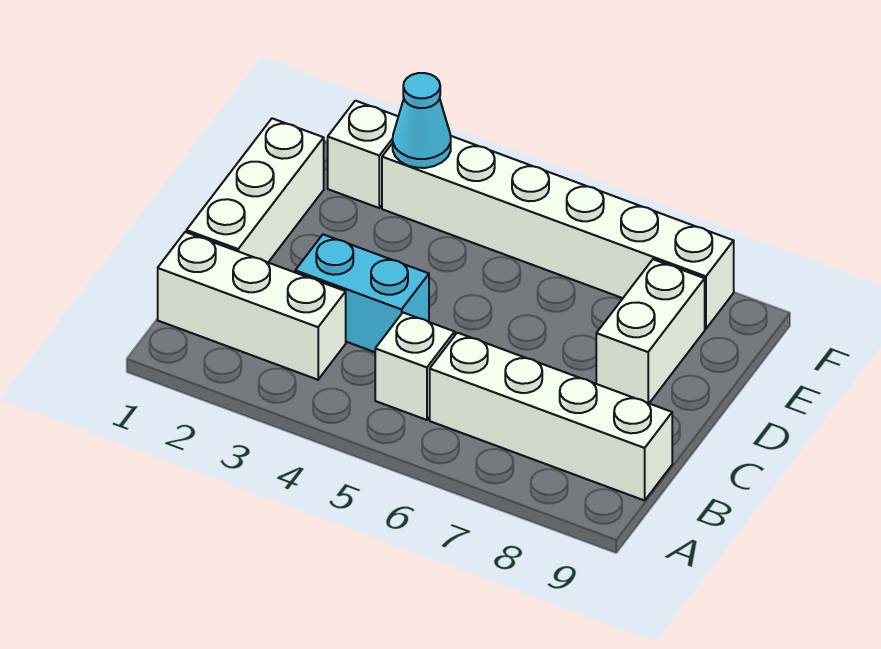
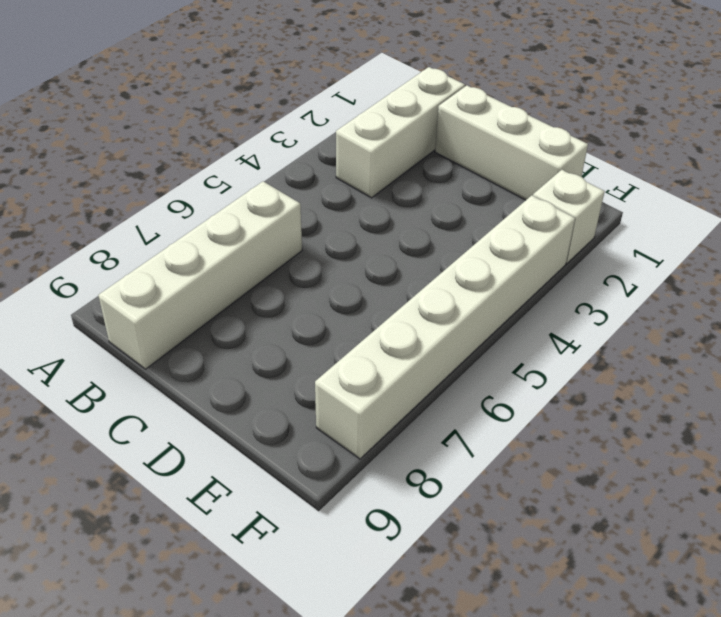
none -> white 1x1 brick [375,313,455,420]
none -> cyan 1x2 brick [295,234,429,352]

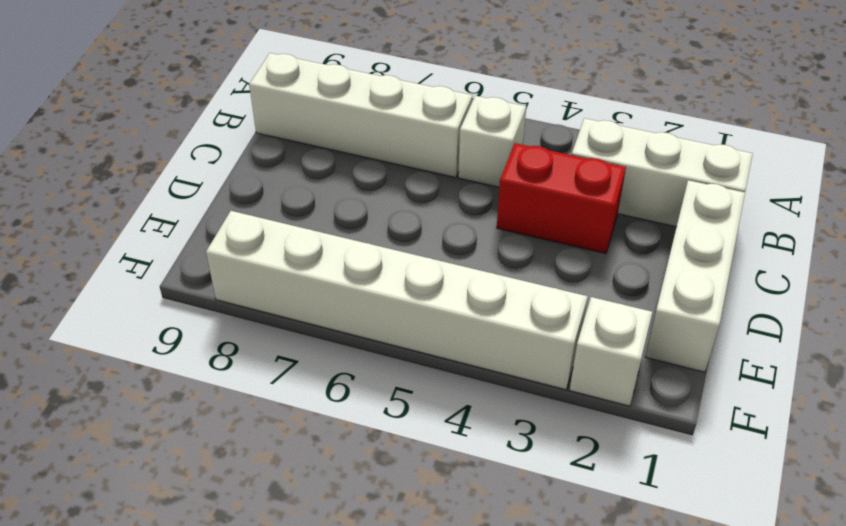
red 1x2 brick [497,143,626,254] -> cyan 1x2 brick [295,234,429,352]
none -> white 1x2 brick [596,259,705,403]
none -> cyan 1x1 cone [393,73,451,168]

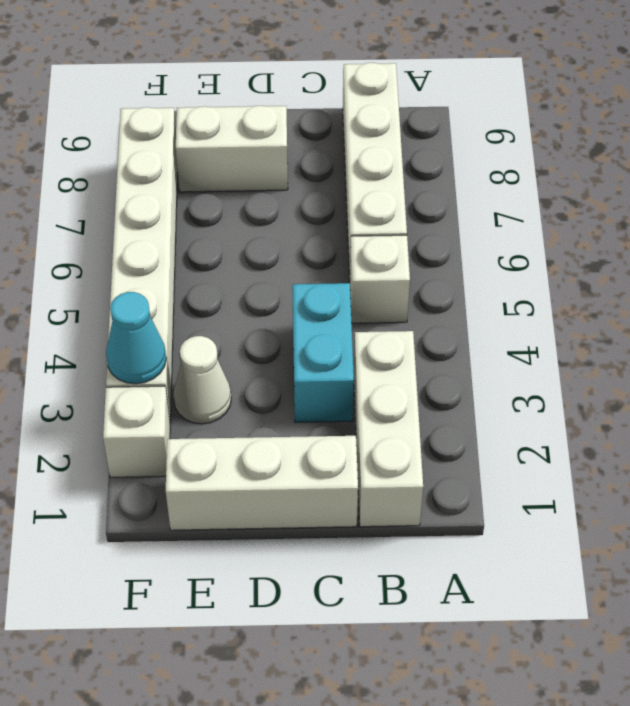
white 1x1 cone [173,336,231,424] -> none

